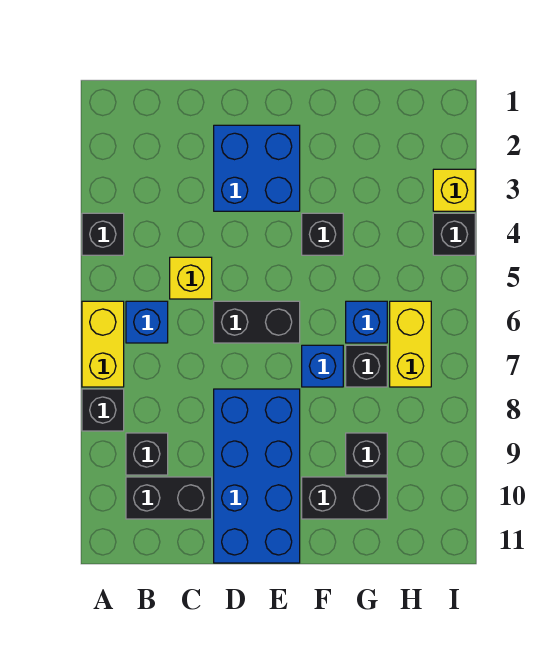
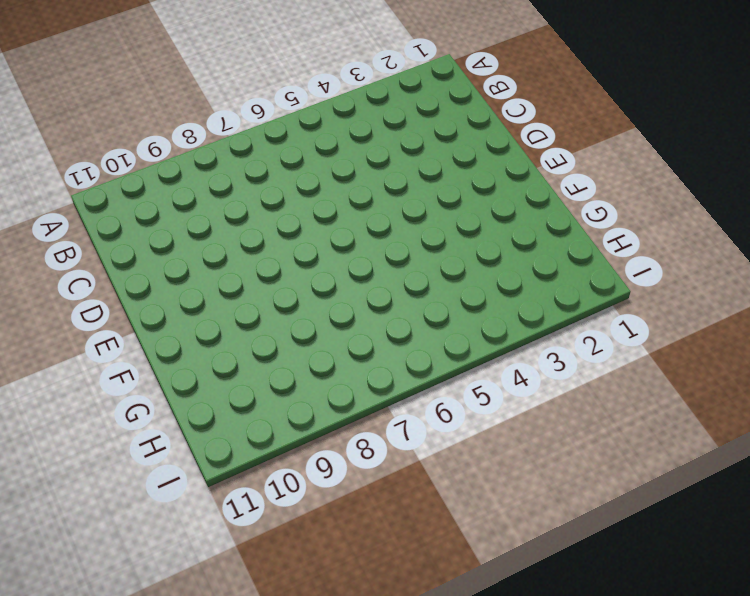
none -> black 1x1 brick [82,213,124,255]
none -> yellow 1x2 brick [82,301,124,387]
none -> black 1x1 brick [82,389,124,431]

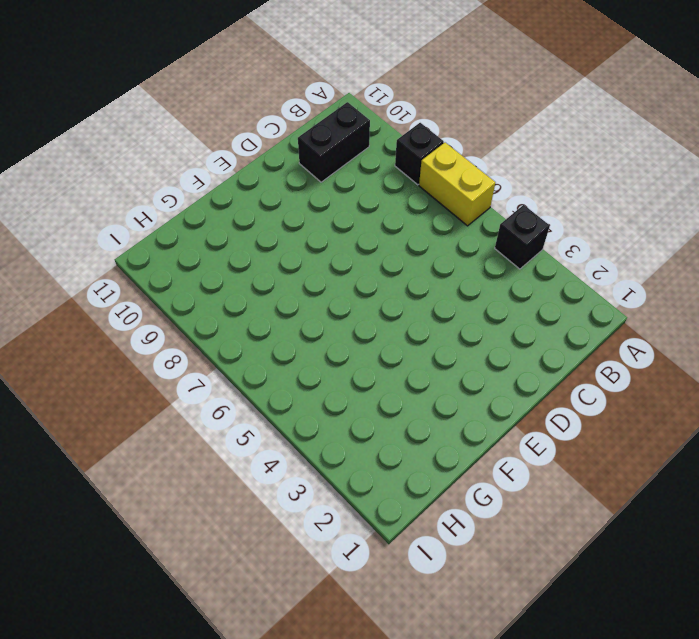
none -> blue 1x1 brick [126,301,168,343]
none -> black 1x1 brick [126,433,168,475]
none -> yellow 1x1 brick [170,257,212,299]

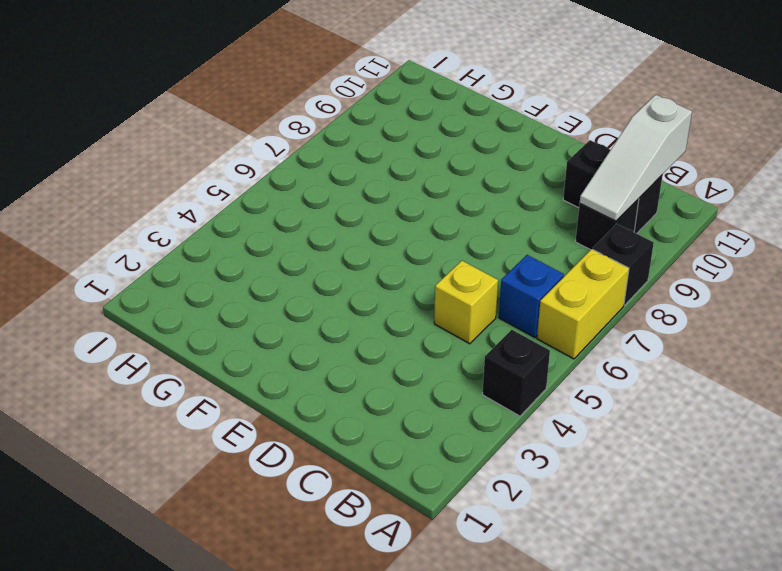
white 1x3 slope [580,95,692,221] -> none
none -> blue 2x2 brick [214,125,300,211]
none -> black 1x2 brick [214,301,300,343]
none -> blue 2x4 brick [214,389,300,563]

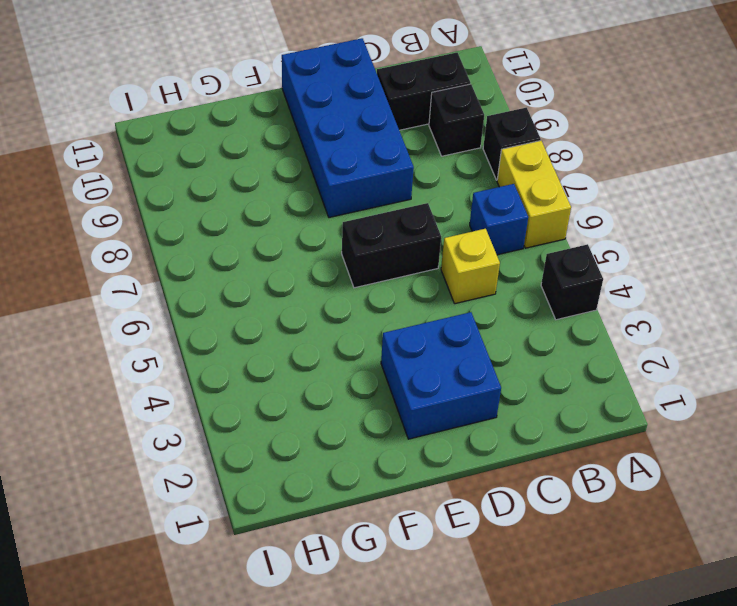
none -> black 1x1 brick [302,213,343,255]
none -> blue 1x1 brick [302,345,343,387]
none -> black 1x2 brick [302,477,387,519]

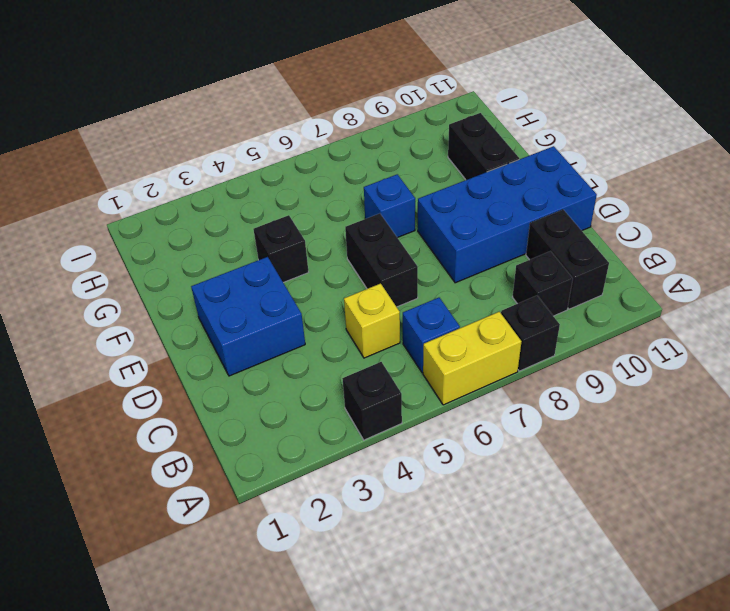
none -> blue 1x1 brick [346,301,387,343]
none -> black 1x1 brick [346,345,387,387]
none -> black 1x1 brick [346,433,387,475]

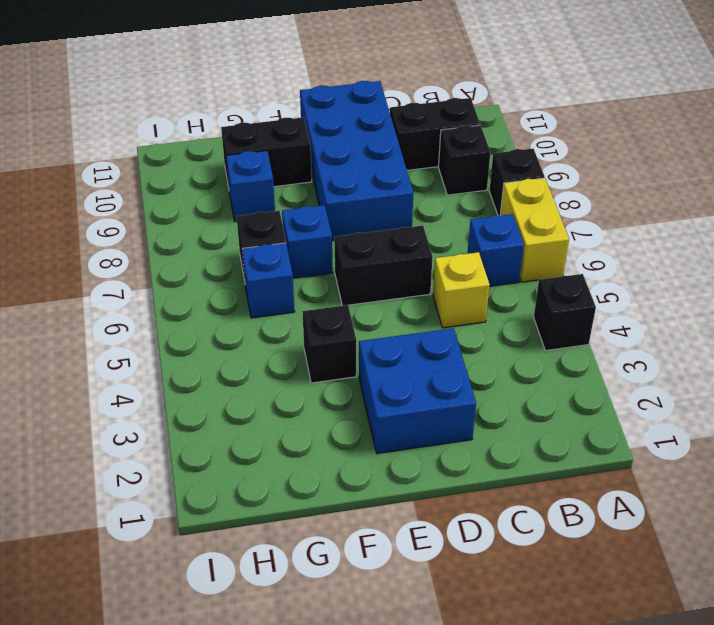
blue 1x1 brick [226,151,275,222] -> black 1x1 brick [346,433,387,475]
none -> yellow 1x2 brick [390,301,431,387]
none -> yellow 1x1 brick [433,169,475,211]
none -> black 1x1 brick [433,213,475,255]

